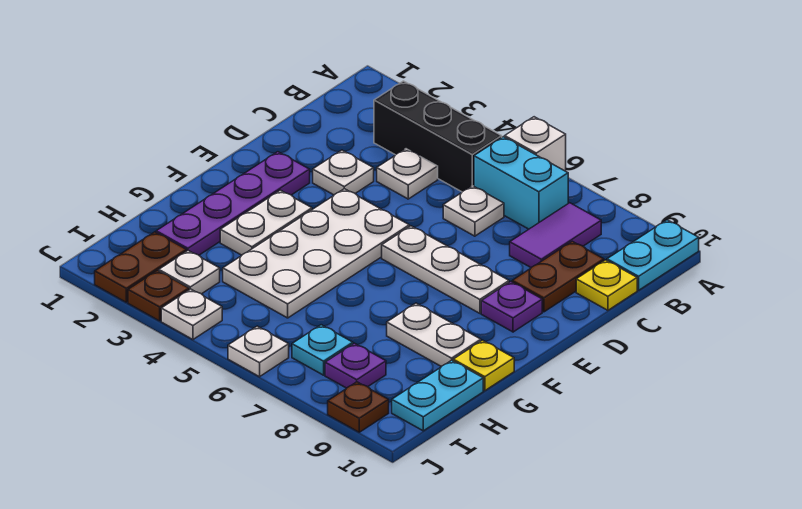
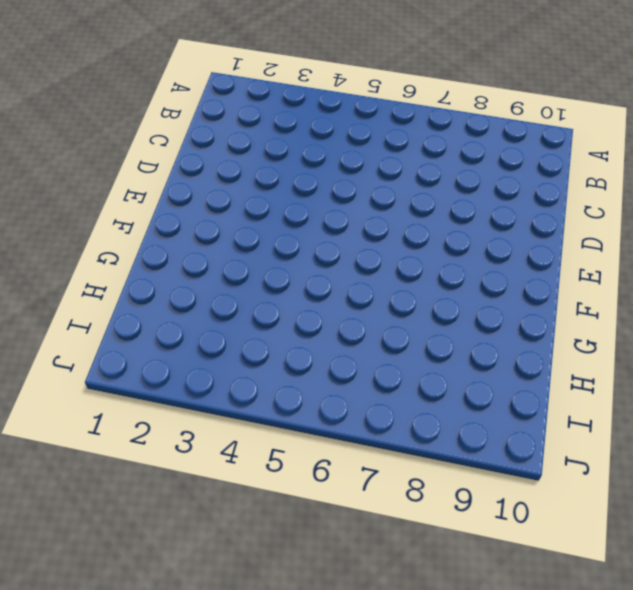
none -> white 1x1 brick [505,117,566,171]
none -> cyan 1x2 plate [607,220,699,290]
none -> black 1x3 brick [374,81,502,192]

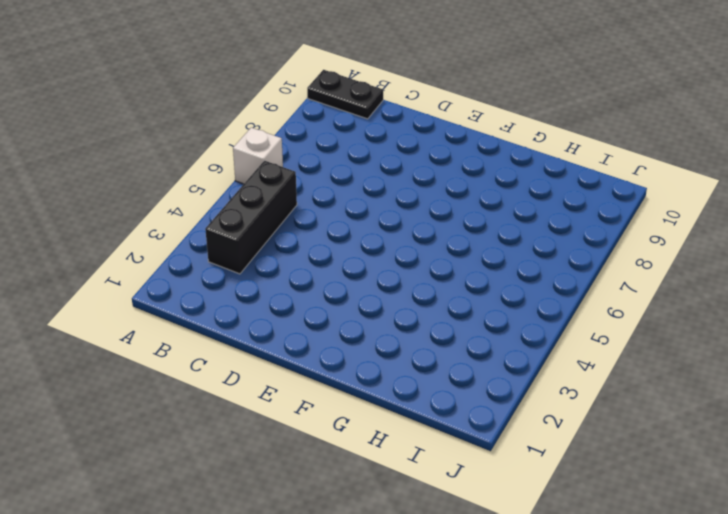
black 1x2 plate [307,70,383,119] -> cyan 1x2 plate [607,220,699,290]
none -> cyan 1x2 brick [474,137,568,229]
none -> purple 1x2 tile [510,203,601,267]
none -> white 1x1 plate [377,149,438,199]

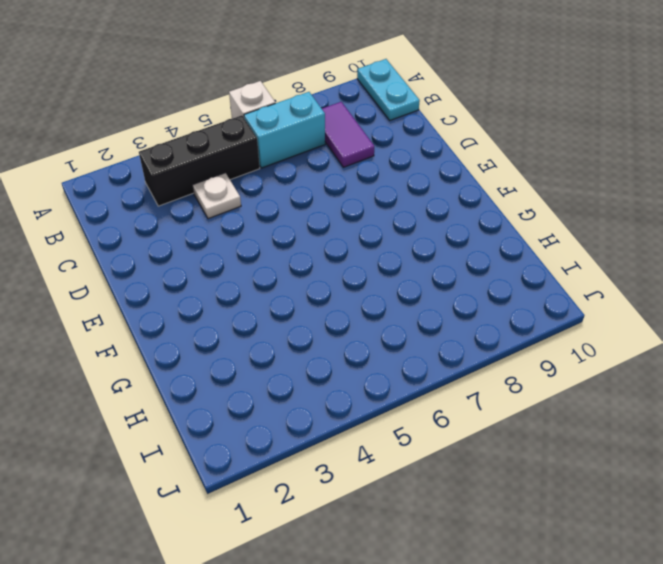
none -> white 1x1 plate [443,186,504,236]
none -> brown 1x2 plate [512,241,604,312]
none -> yellow 1x1 plate [576,260,637,310]

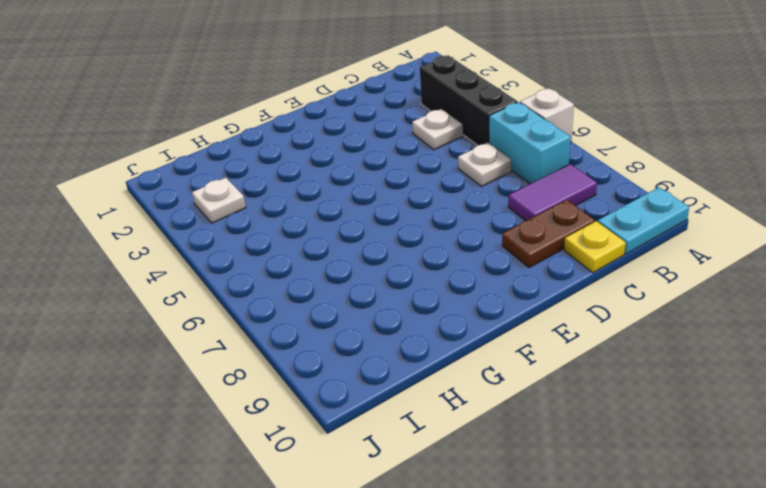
none -> white 1x1 plate [313,150,374,195]
none -> purple 1x4 plate [156,152,310,255]
none -> white 2x4 plate [223,189,409,318]

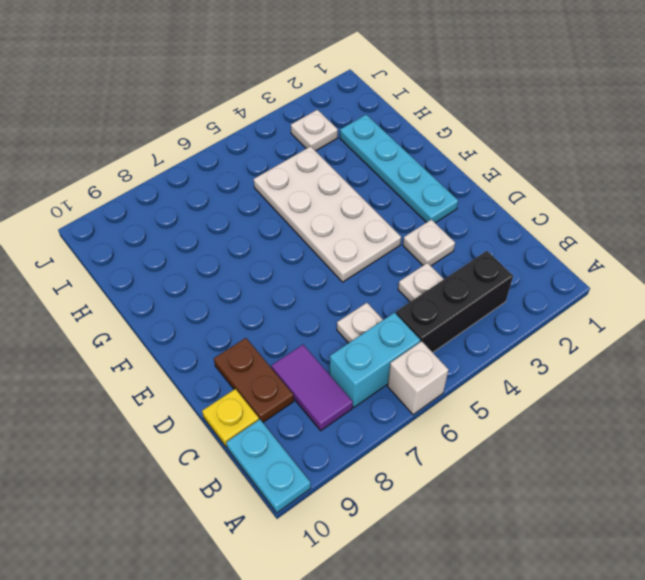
cyan 1x4 plate [340,115,458,223] -> purple 1x4 plate [156,152,310,255]
none -> white 1x3 plate [382,226,509,313]
none -> purple 1x1 plate [481,282,542,332]
none -> white 1x2 plate [220,190,312,255]

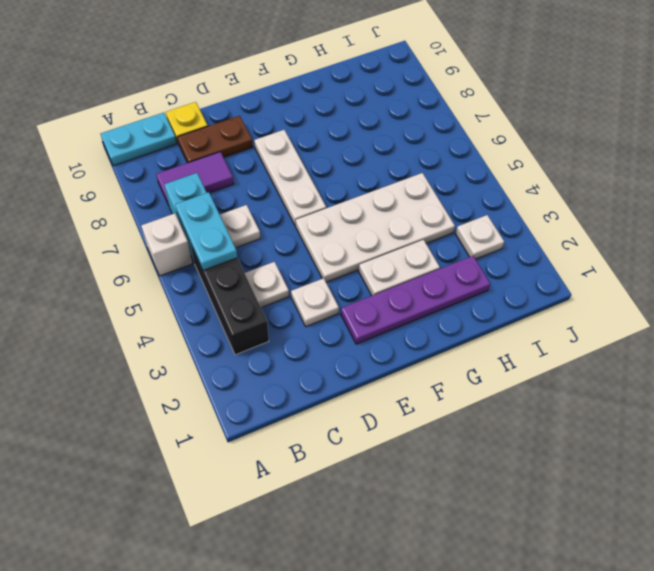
cyan 1x2 plate [175,192,237,270] -> cyan 1x2 plate turned to [392,360,483,431]
none -> purple 1x1 plate [481,282,542,332]
none -> white 1x2 plate [387,303,481,366]
none -> yellow 1x1 plate [453,340,514,391]

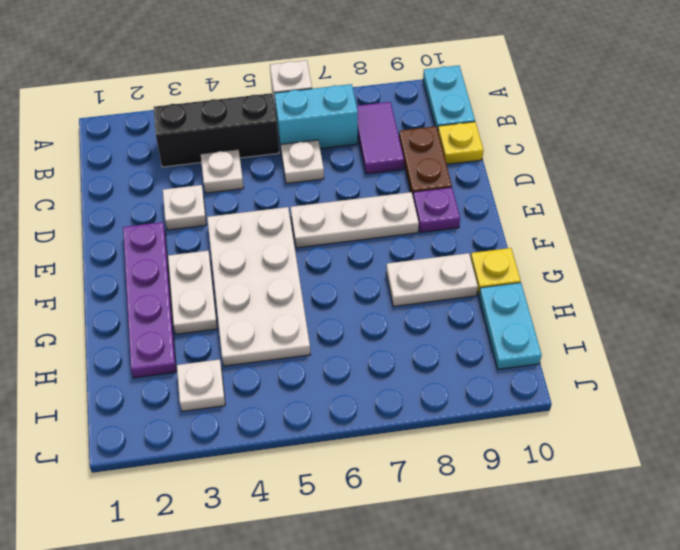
none -> brown 1x2 plate [95,232,186,302]
none -> cyan 1x1 plate [292,325,353,375]
none -> purple 1x1 plate [325,343,386,388]

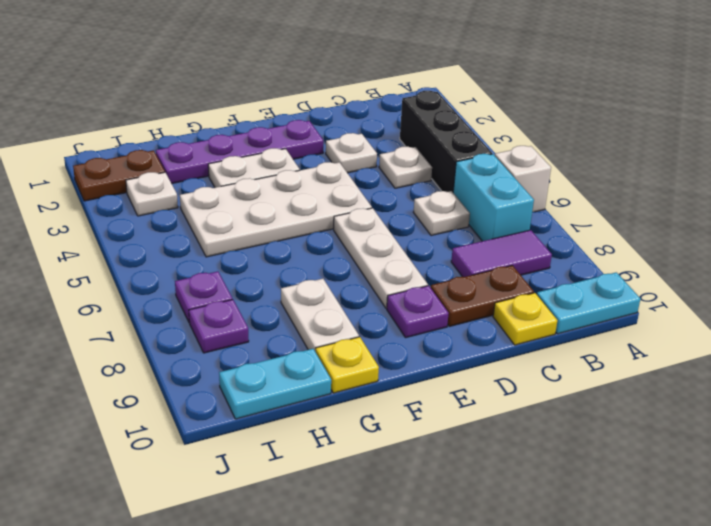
purple 1x1 plate [175,271,233,323] -> cyan 1x1 plate [292,325,353,375]
none -> brown 1x1 plate [128,271,189,321]
none -> white 1x1 plate [161,289,222,340]
none -> white 1x1 plate [228,326,289,377]

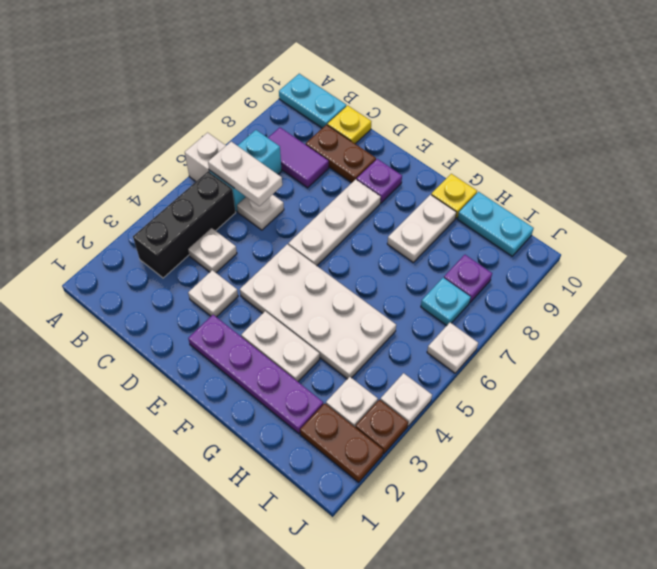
white 1x2 plate [208,142,282,206] -> none
none -> brown 1x1 plate [328,382,389,432]

